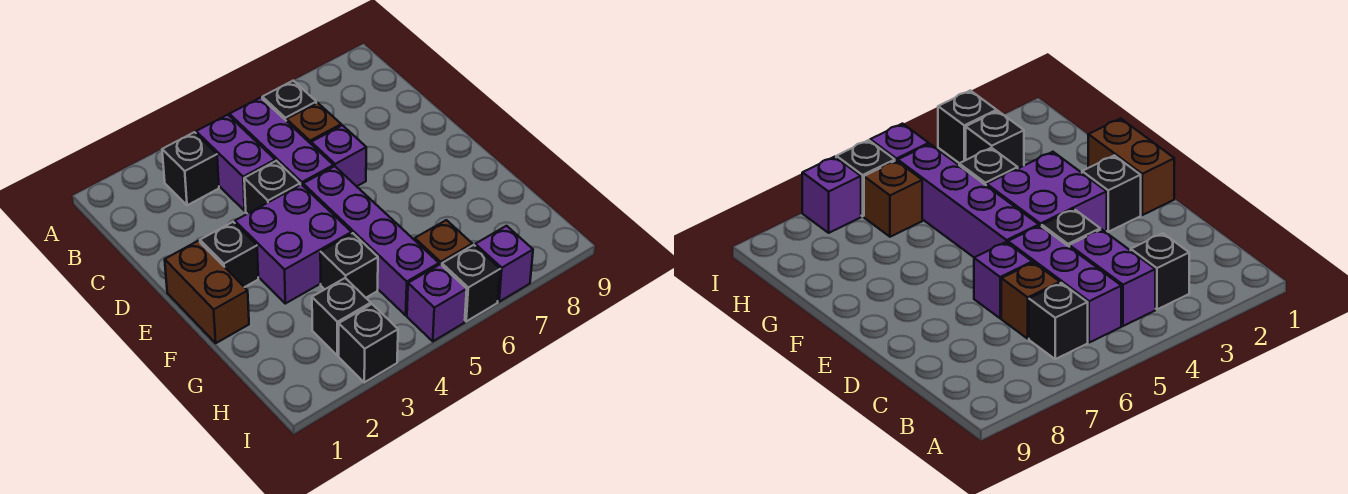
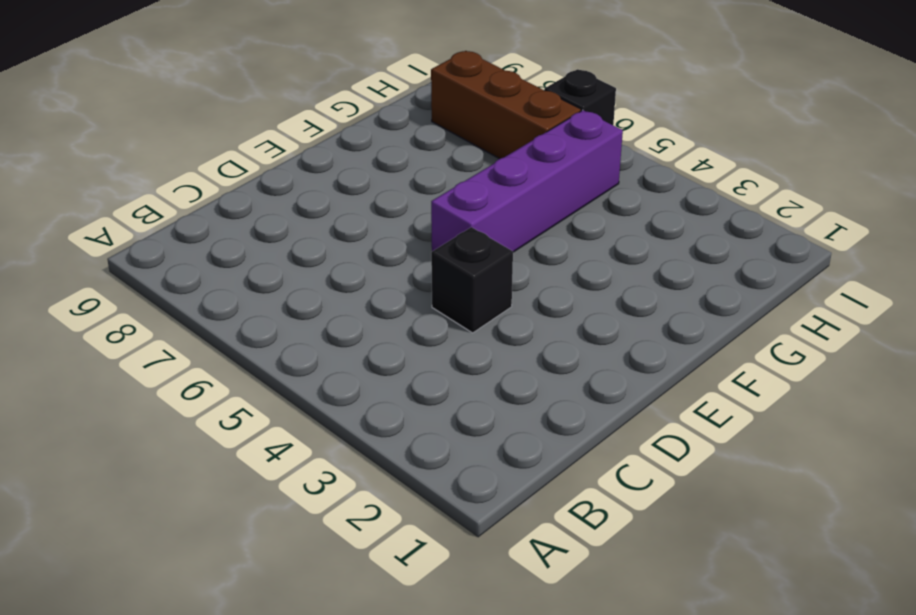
brown 1x3 brick [431,51,581,159] -> brown 1x1 brick [415,220,472,265]
none -> black 1x1 brick [162,132,219,205]
none -> purple 1x2 brick [196,115,275,211]
none -> purple 1x3 brick [229,97,334,185]

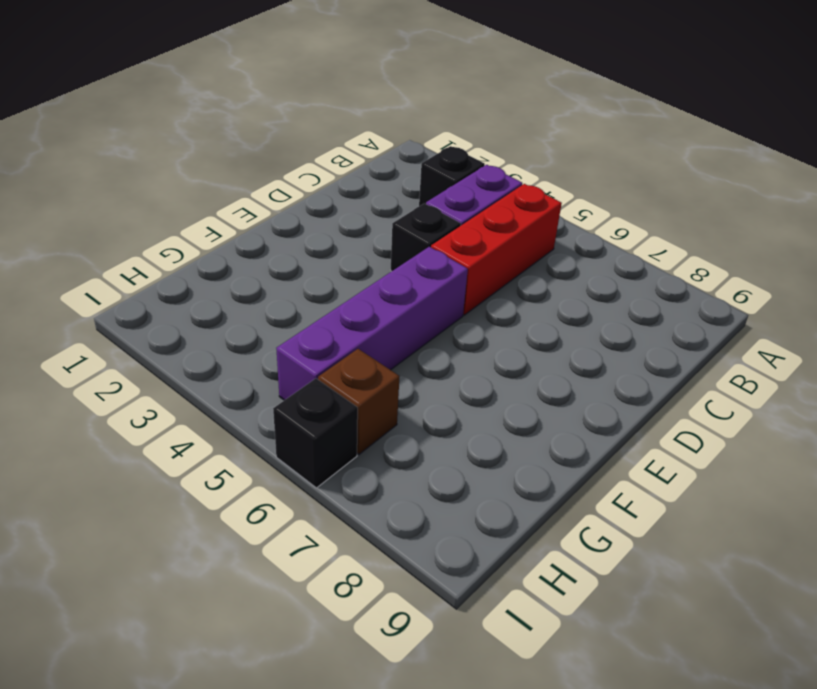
red 1x3 brick [431,184,562,315] -> purple 1x3 brick [229,97,334,185]
none -> black 1x1 brick [262,81,316,121]
none -> brown 1x1 brick [287,103,341,144]
none -> purple 1x1 brick [311,125,366,186]

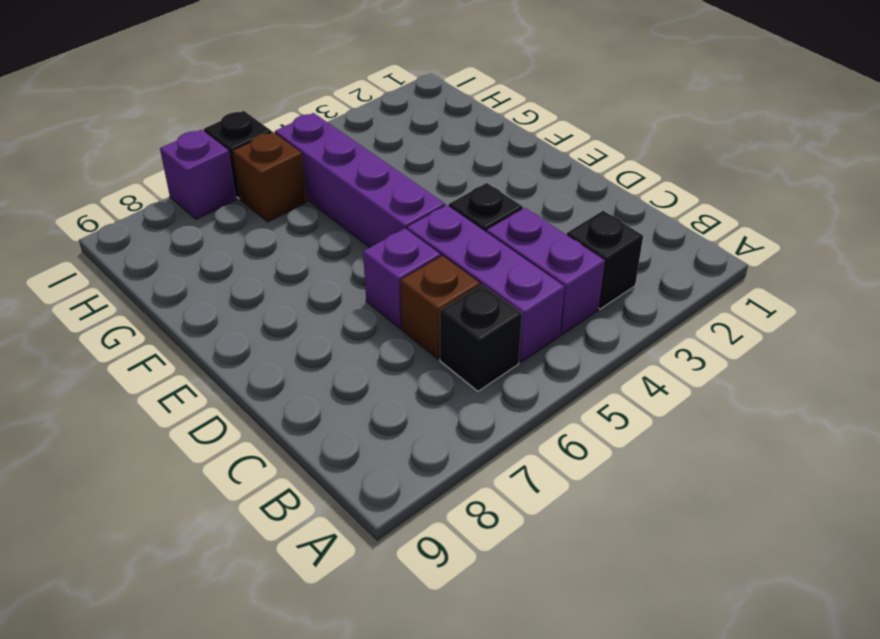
none -> brown 1x2 brick [165,241,249,343]
none -> black 1x1 brick [200,222,258,287]
none -> purple 2x2 brick [235,184,352,304]

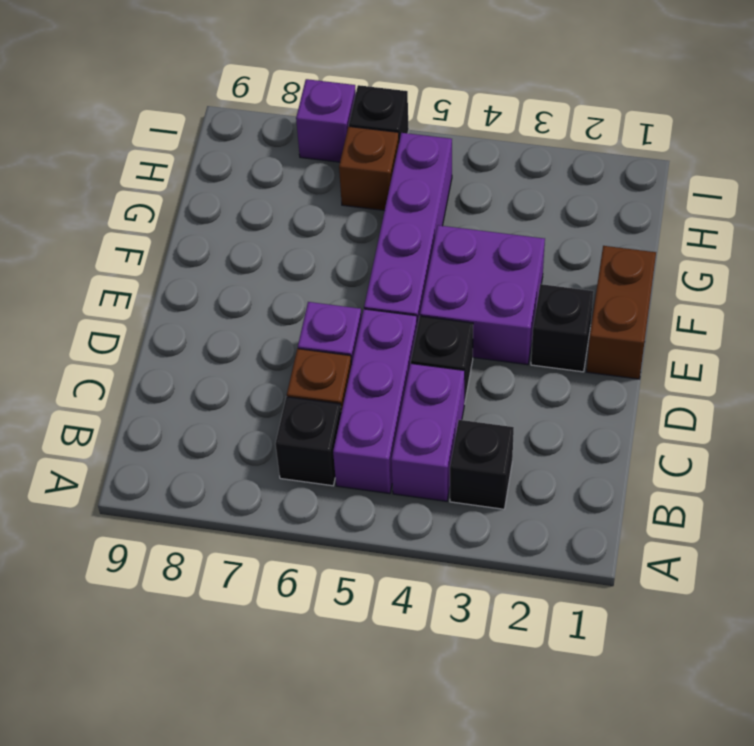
none -> black 1x1 brick [320,233,378,298]
none -> black 1x1 brick [312,278,371,356]
none -> black 1x1 brick [339,304,398,382]

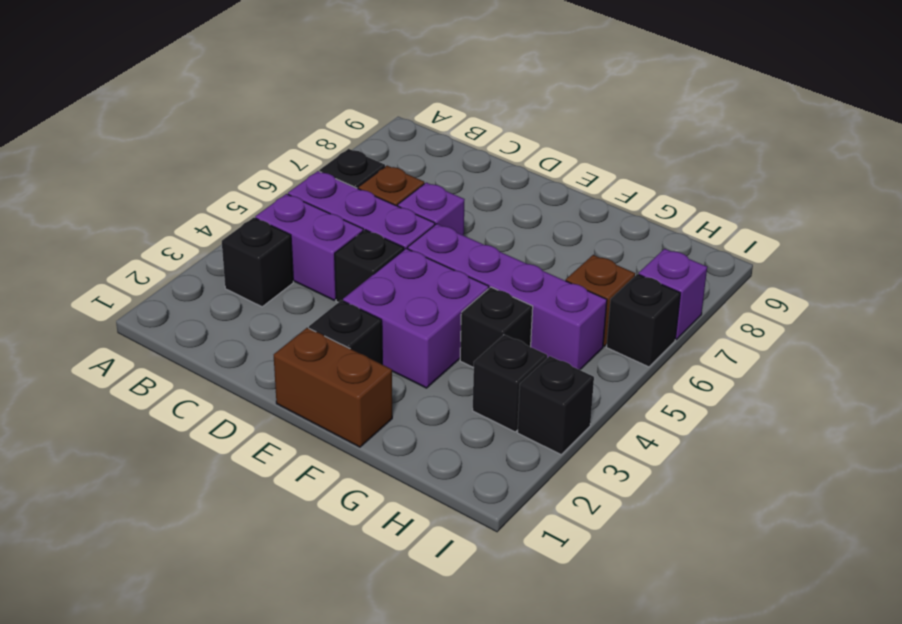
none -> purple 1x1 brick [407,264,467,341]

